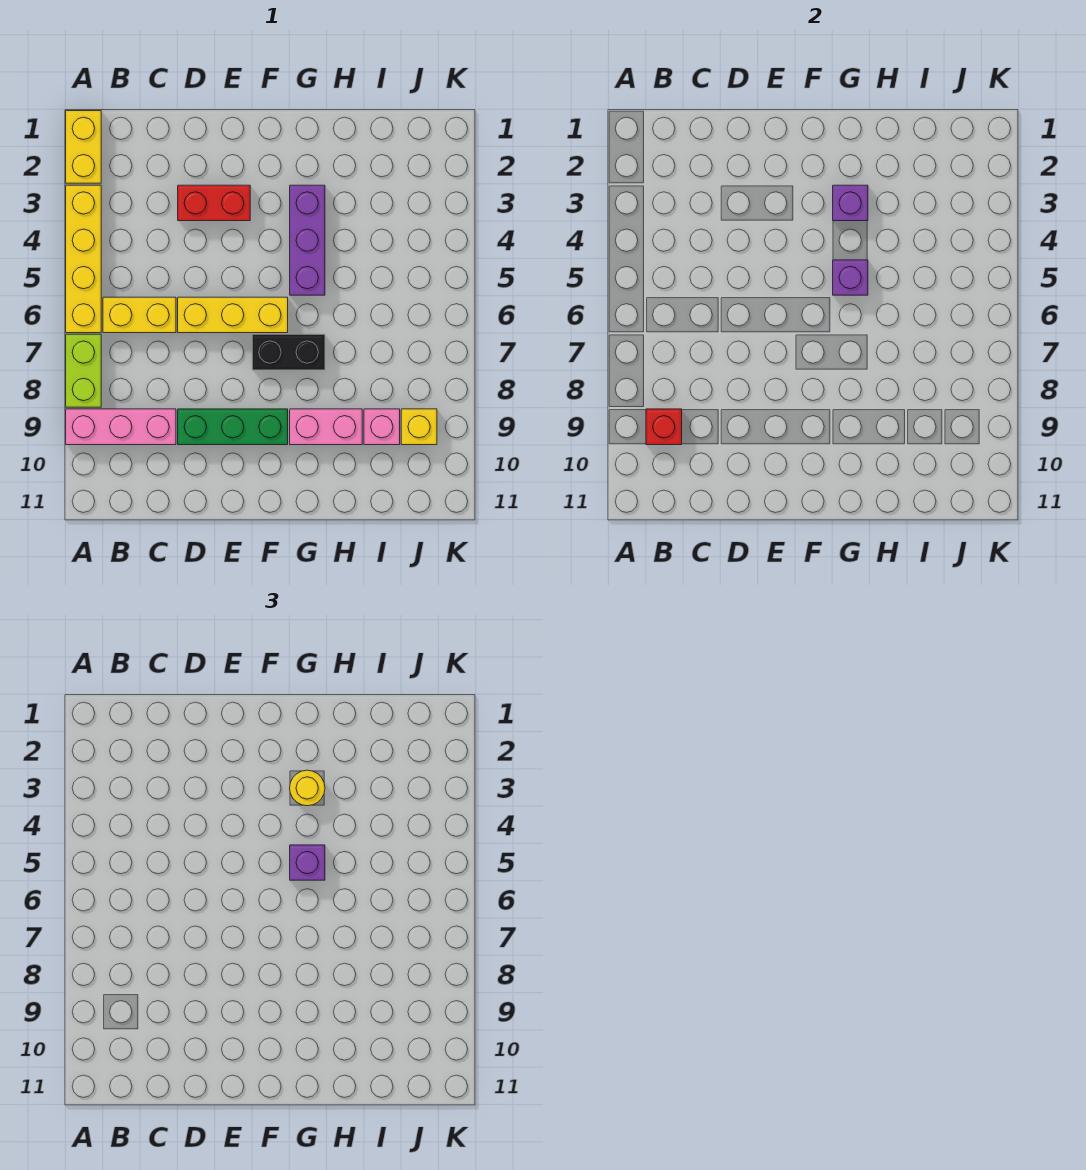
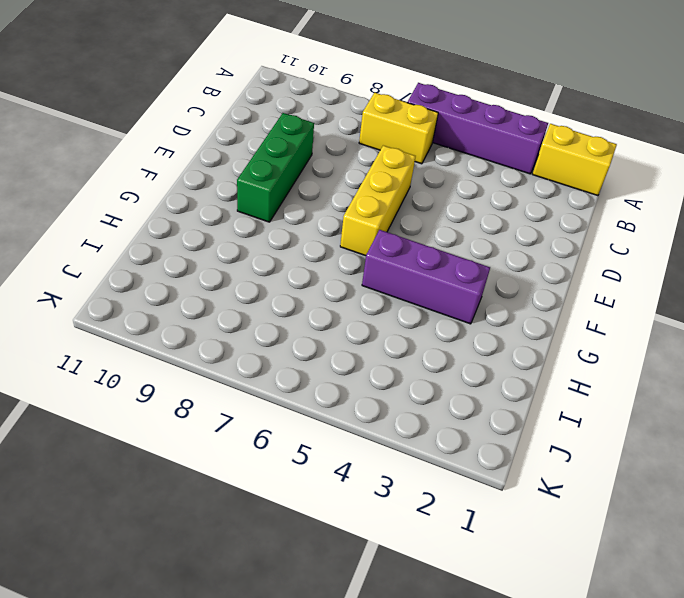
purple 1x4 brick [407,83,548,174] -> yellow 1x4 brick [66,185,101,333]
yellow 1x2 brick [359,93,438,164] -> yellow 1x2 brick turned to [103,297,176,333]
none -> lime 1x2 brick [66,334,101,407]
none -> pink 1x3 brick [66,409,176,445]
none -> red 1x2 brick [178,185,250,221]

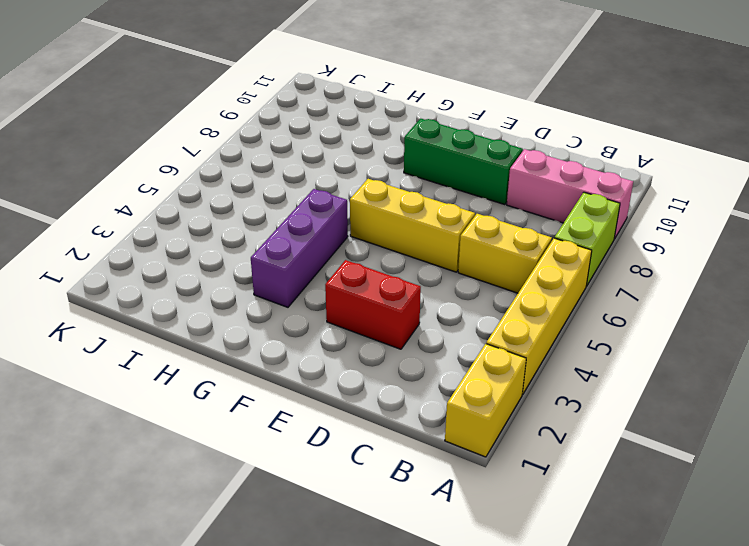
none -> black 1x2 brick [252,334,325,370]
none -> pink 1x2 brick [290,409,362,445]
none -> pink 1x1 brick [364,409,400,445]

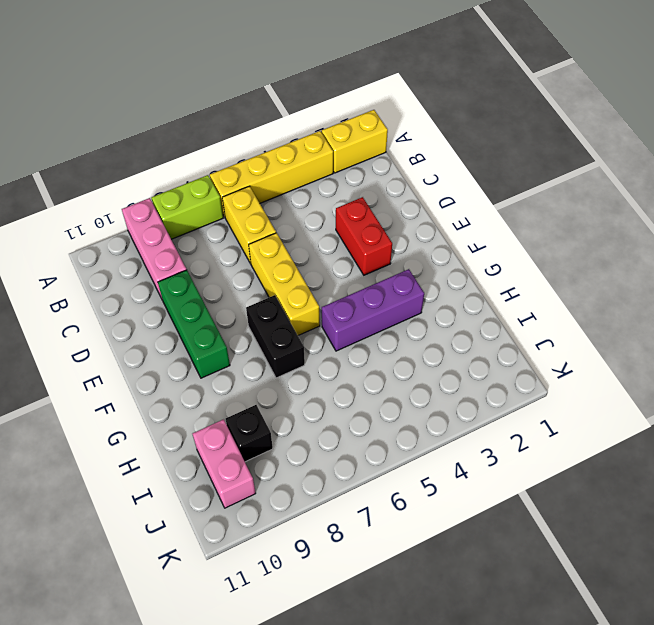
black 1x1 brick [226,405,273,462] -> pink 1x1 brick [364,409,400,445]
pink 1x2 brick [193,419,256,508] -> pink 1x2 brick moved to [290,409,362,445]
none -> yellow 1x1 brick [401,409,437,445]
none -> red 1x1 brick [646,409,682,445]
none -> purple 1x1 brick [833,185,868,221]

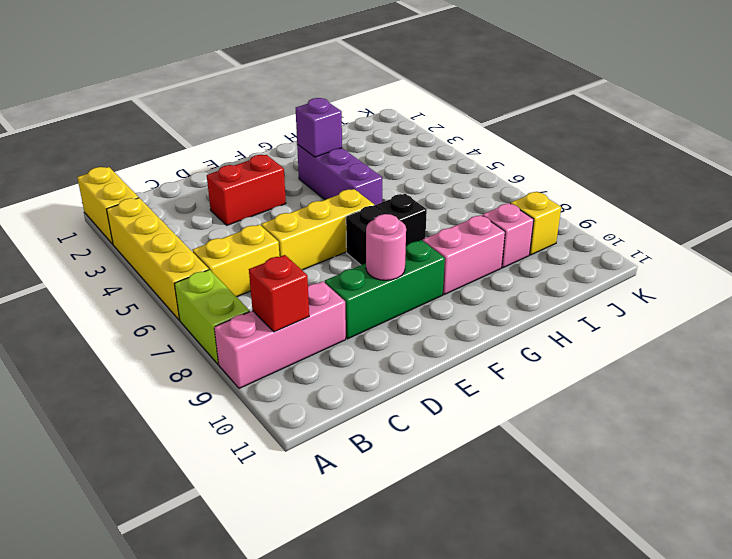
pink 1x1 round brick [366,214,406,280] -> none
none -> purple 1x1 brick [833,260,868,295]
none -> yellow 1x1 round brick [290,770,325,806]
none -> purple 1x1 brick [290,845,325,880]

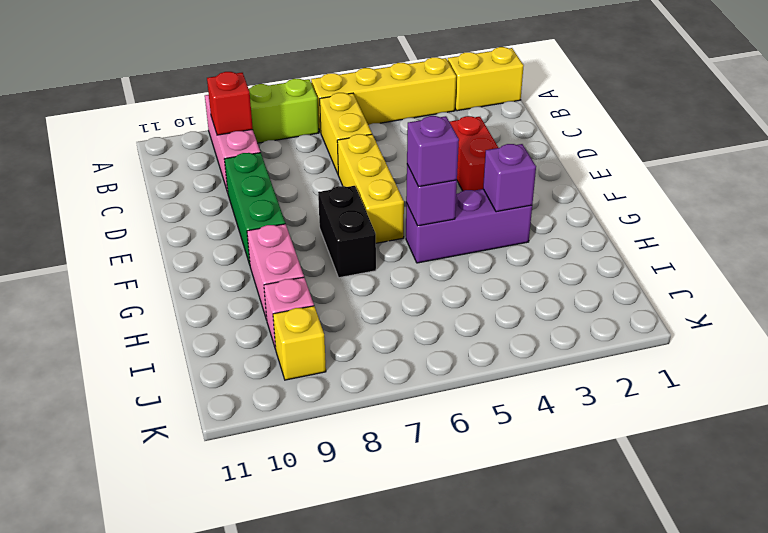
none -> yellow 1x1 round brick [290,770,325,806]

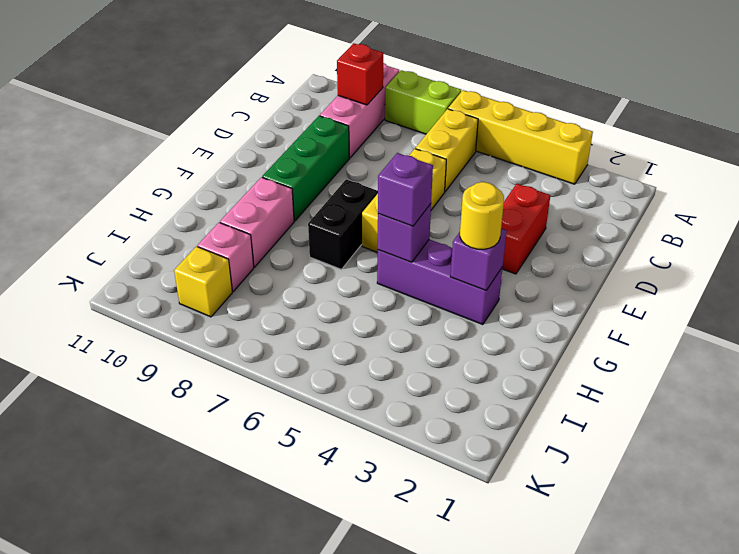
none -> yellow 1x2 brick [66,111,101,183]

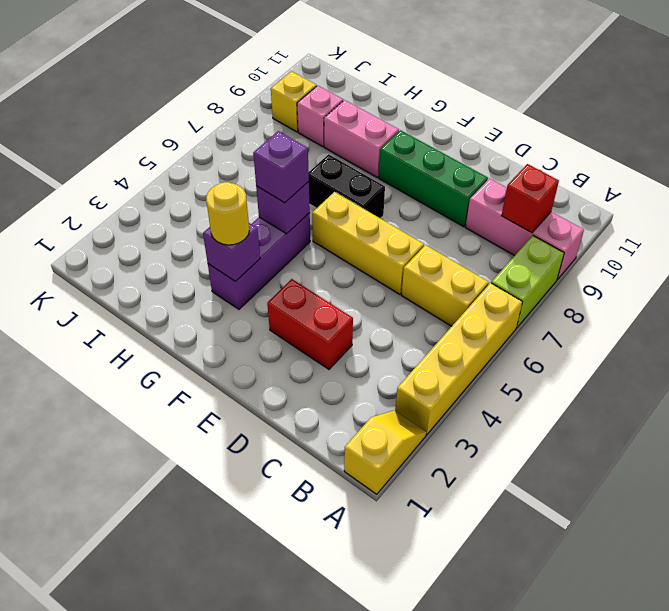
yellow 1x2 slope [344,411,426,494] -> yellow 1x2 brick [66,111,101,183]

